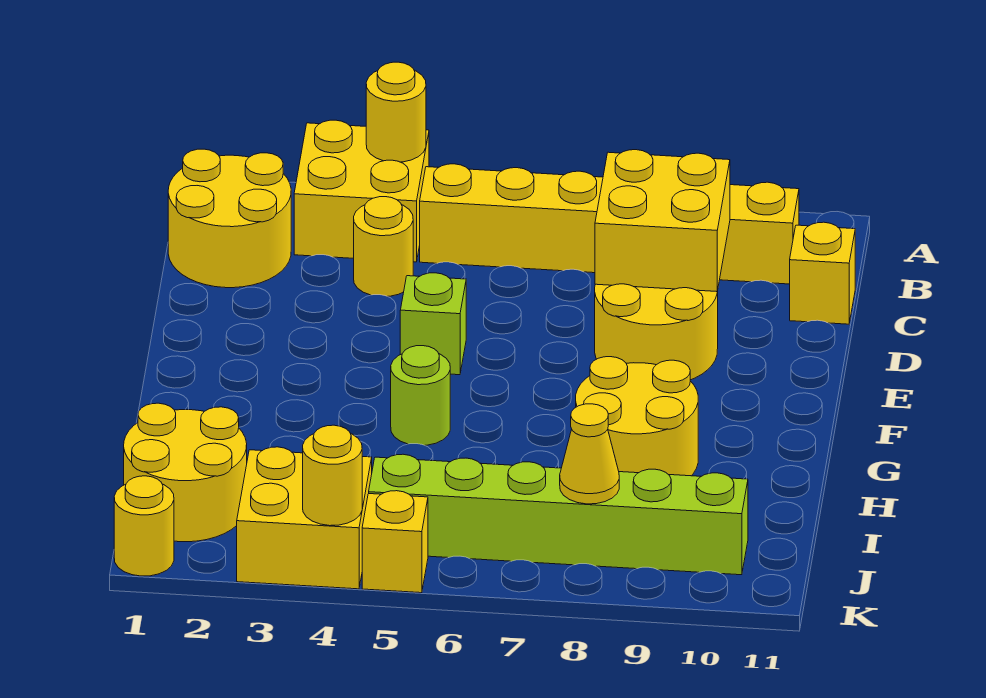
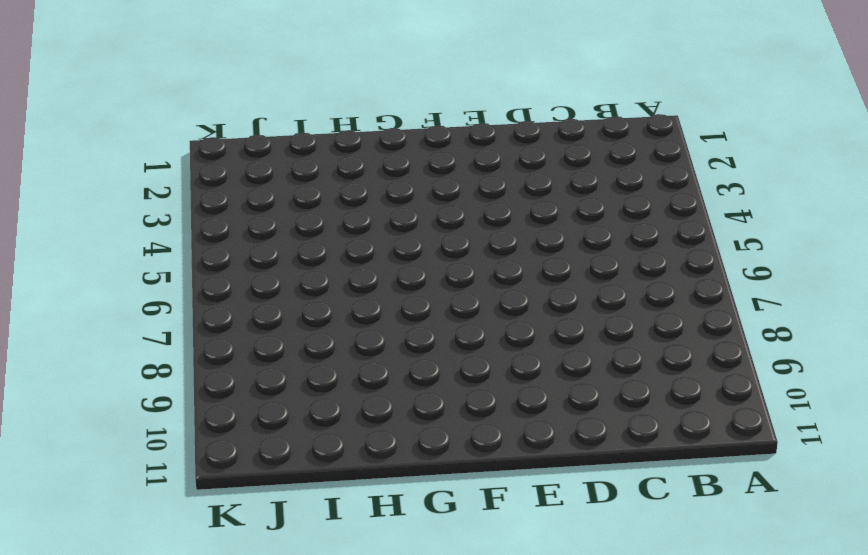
none -> yellow 2x2 brick [294,120,429,262]
none -> yellow 2x2 round brick [168,149,291,288]
none -> yellow 1x6 brick [420,164,799,284]

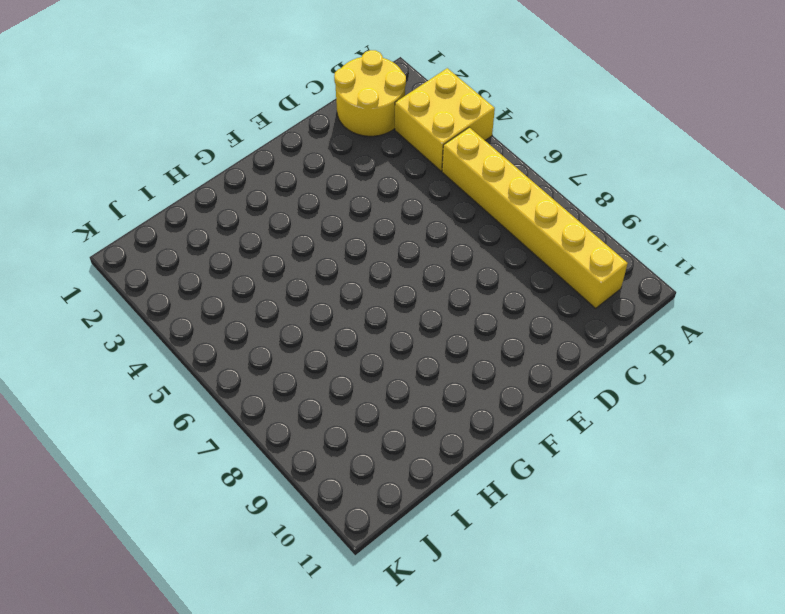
none -> yellow 1x1 round brick [354,197,413,296]
none -> yellow 1x1 brick [790,222,855,324]
none -> yellow 2x2 round brick [595,284,718,380]

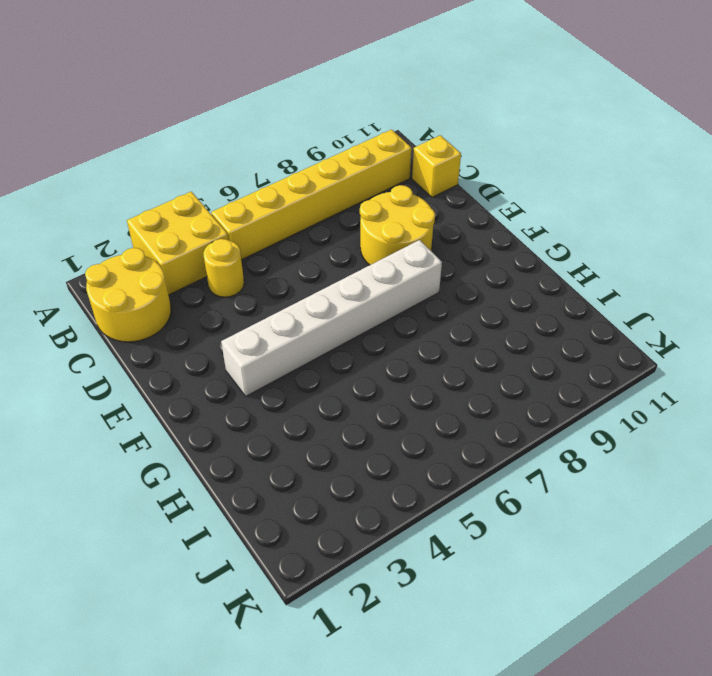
white 1x6 brick [221,240,442,396] -> none
none -> lime 1x1 brick [400,273,466,375]
none -> lime 1x1 round brick [391,346,450,445]
none -> yellow 2x2 round brick [576,357,698,476]

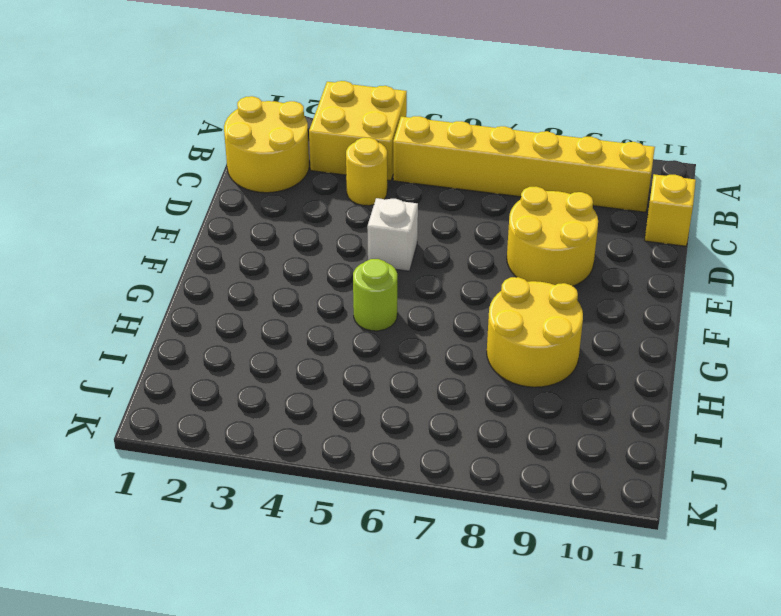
white 1x1 brick [367,198,418,271] -> lime 1x1 brick [400,273,466,375]
none -> yellow 2x2 round brick [124,403,247,542]
none -> yellow 2x2 brick [237,447,372,589]
none -> lime 1x6 brick [369,454,748,575]

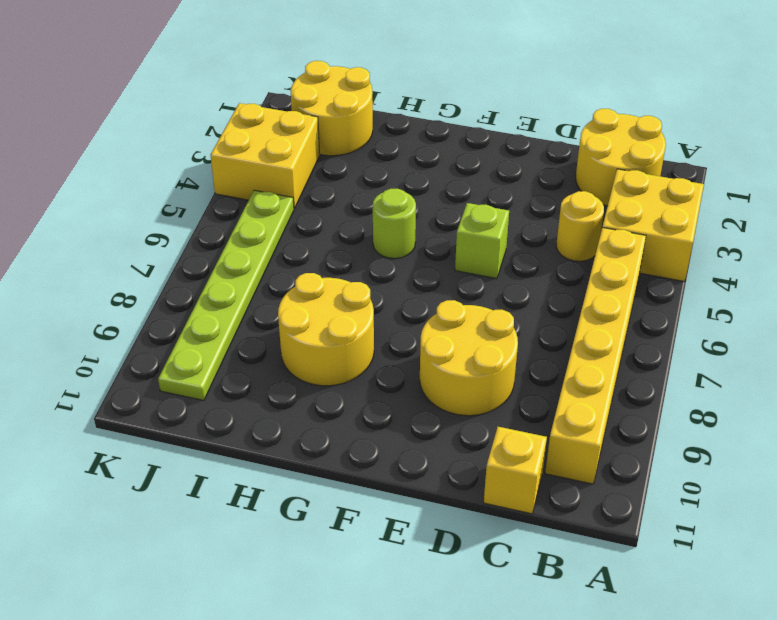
lime 1x6 plate [158,190,294,400] -> lime 1x6 brick [369,454,748,575]
none -> yellow 1x1 round brick [114,476,174,576]
none -> yellow 1x1 brick [362,491,428,593]
none -> yellow 1x1 round brick [366,62,426,162]

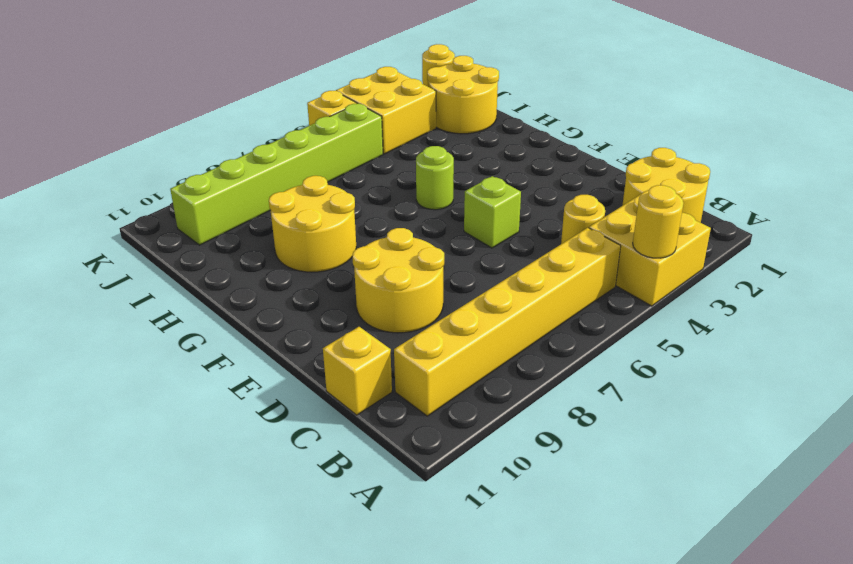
none -> yellow 2x2 brick [595,150,730,292]
none -> yellow 1x1 cone [560,404,619,504]
none -> yellow 1x1 round brick [303,425,362,526]

